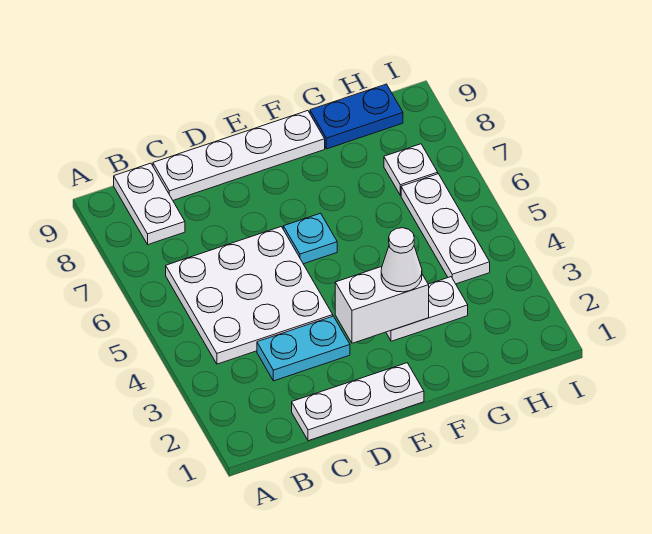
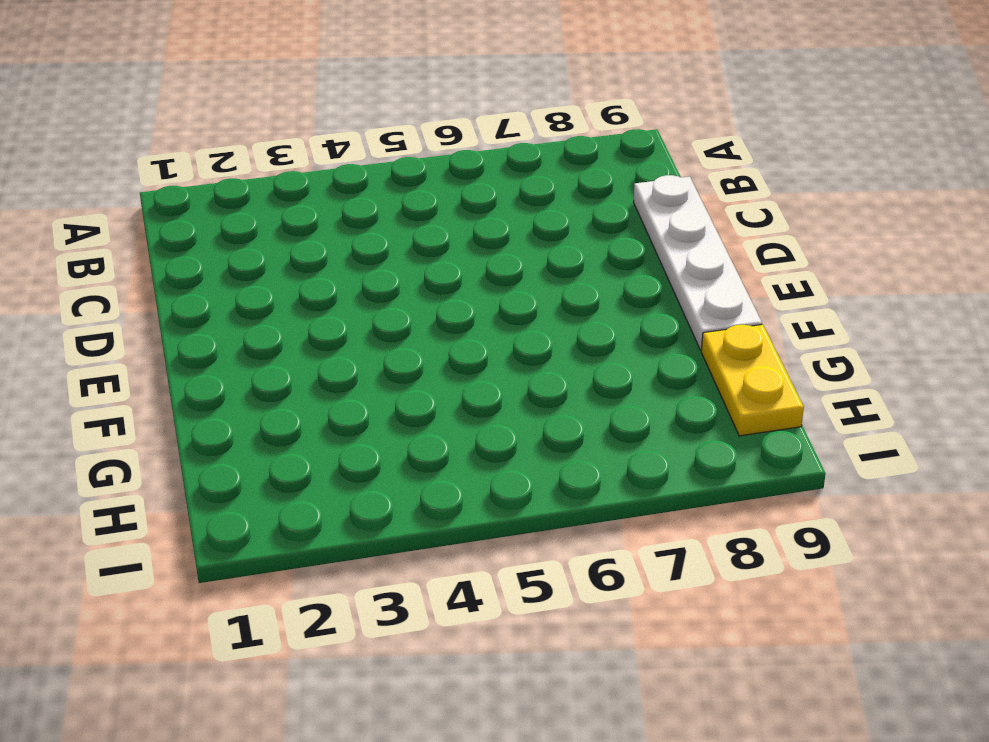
yellow 1x2 plate [701,324,804,436] -> blue 1x2 plate [310,84,403,149]
none -> white 3x3 plate [166,227,333,364]
none -> white 1x2 plate [114,163,185,245]
none -> white 1x3 plate [292,363,424,441]

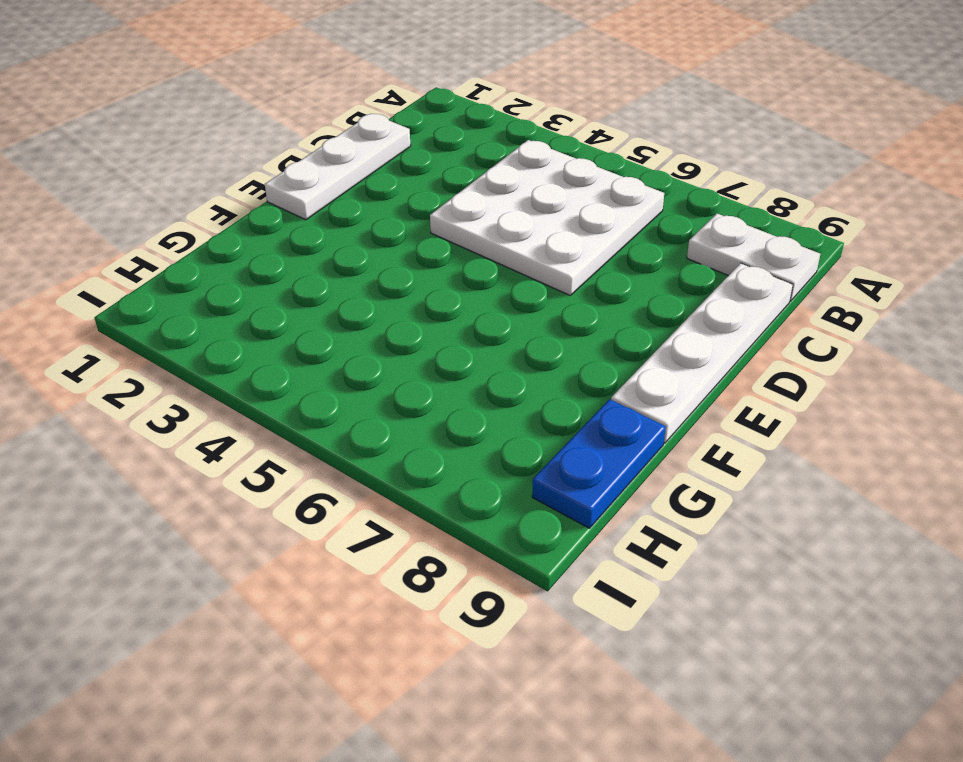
none -> cyan 1x2 plate [257,316,350,381]
none -> cyan 1x1 plate [283,213,337,264]
none -> white 1x2 plate [386,277,468,341]

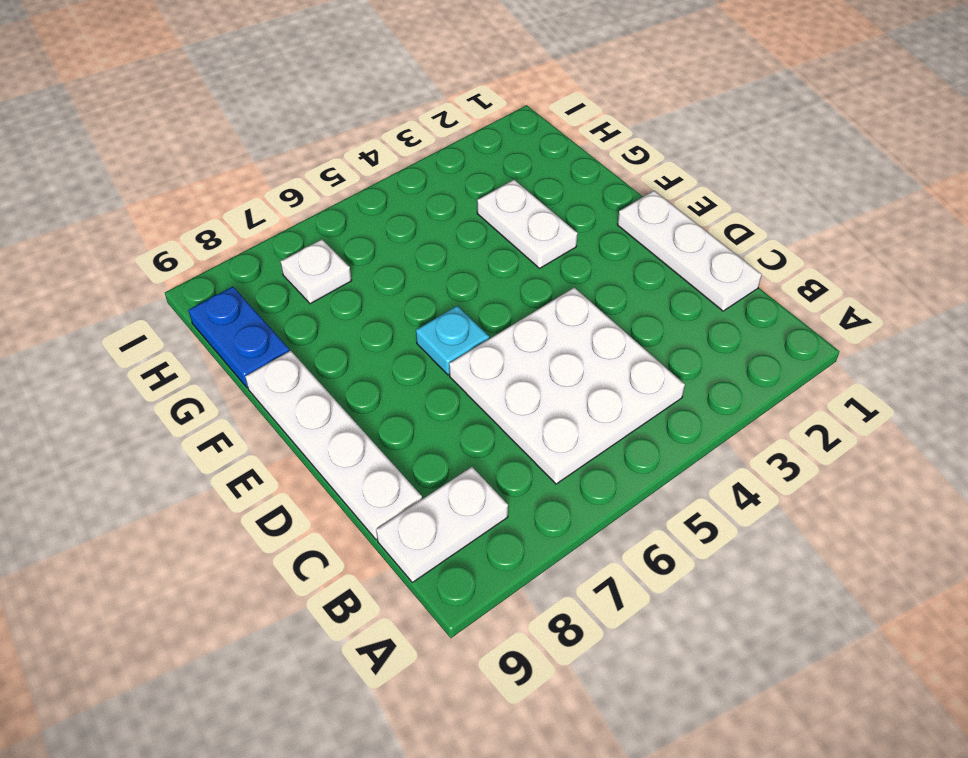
none -> cyan 1x2 plate [257,316,350,381]
none -> white 1x3 plate [401,174,490,284]
none -> white 1x2 brick [335,267,429,343]

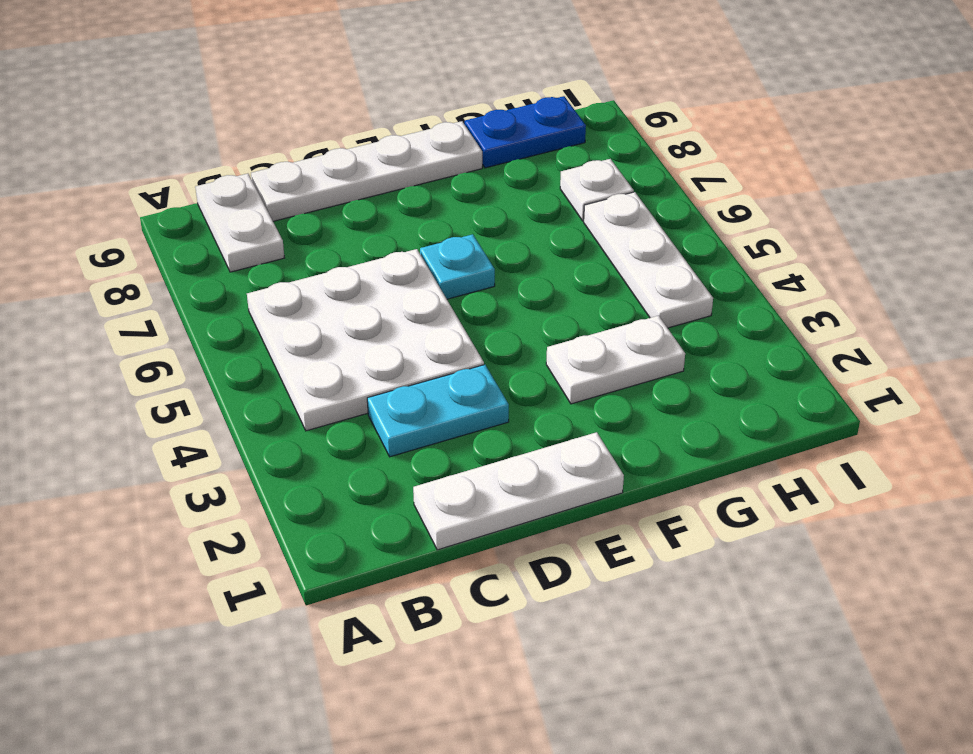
none -> white 1x2 brick [335,267,429,343]
none -> white 1x1 cone [381,228,422,292]

